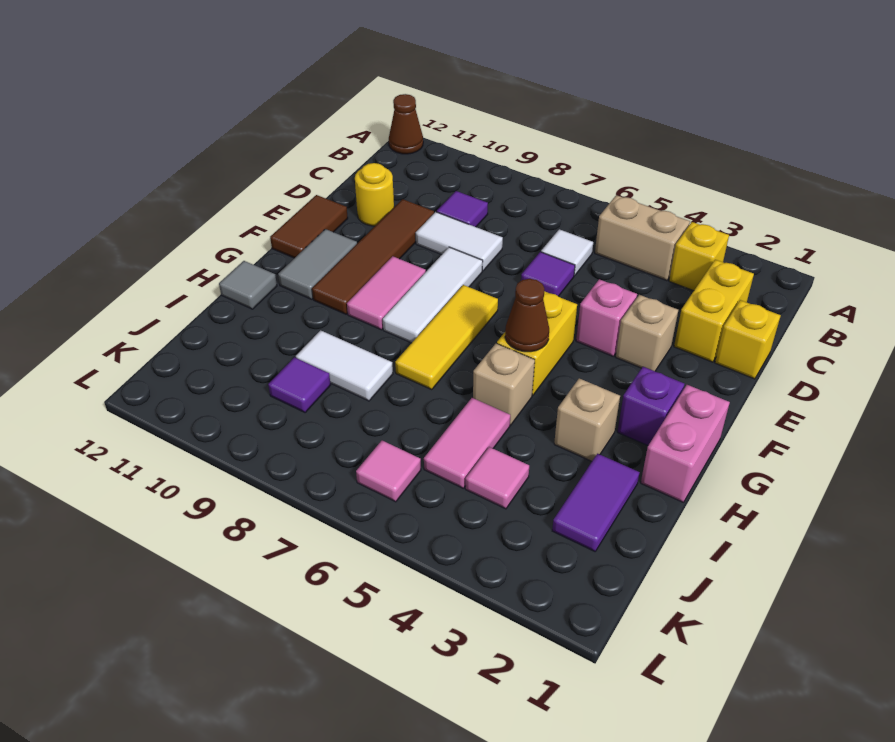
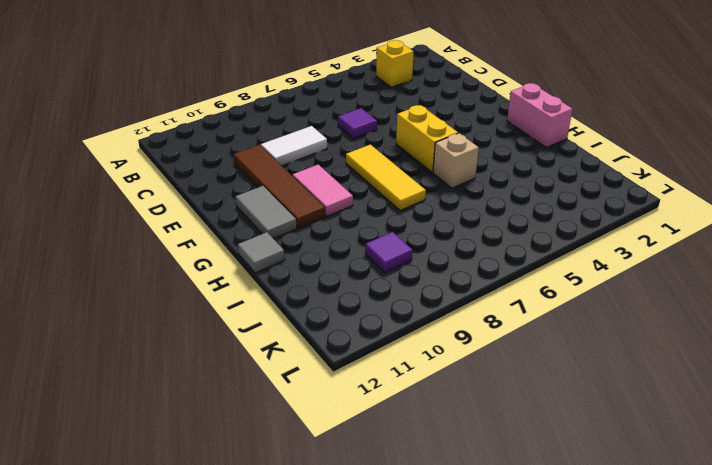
none -> brown 1x1 cone [389,94,423,154]
none -> tan 1x2 brick [595,195,690,281]
none -> yellow 1x2 brick [674,260,754,362]
none -> white 1x1 tile [541,229,593,276]

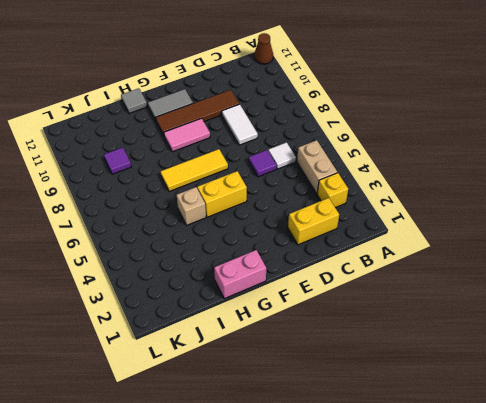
none -> purple 1x1 tile [437,191,488,227]
none -> yellow 1x1 brick [715,300,781,379]
none -> yellow 1x1 round brick [355,163,394,226]
none -> tan 1x1 brick [616,295,678,371]

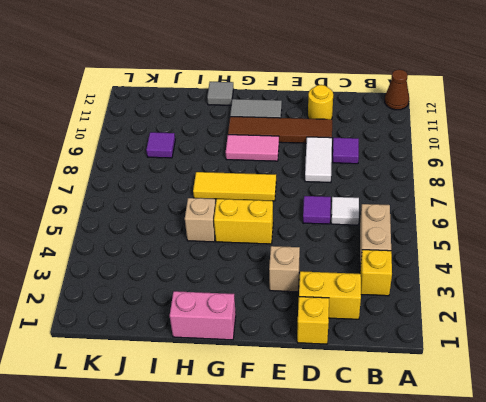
none -> pink 1x1 brick [576,279,637,357]
none -> white 1x3 tile [383,247,483,343]
none -> brown 1x2 tile [270,195,348,258]
none -> purple 1x1 brick [618,367,684,445]

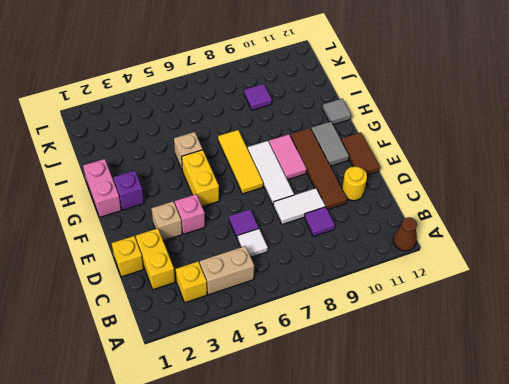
none -> tan 1x1 brick [554,378,620,461]
none -> purple 1x2 tile [552,454,640,551]
none -> pink 1x2 tile [424,398,510,488]
none -> white 1x2 tile [296,330,393,401]

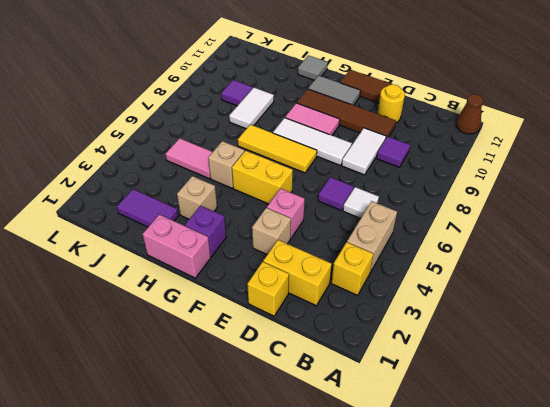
none -> pink 1x1 tile [465,447,529,509]
none -> pink 1x1 tile [356,441,421,502]
none -> brown 1x1 cone [505,279,549,352]

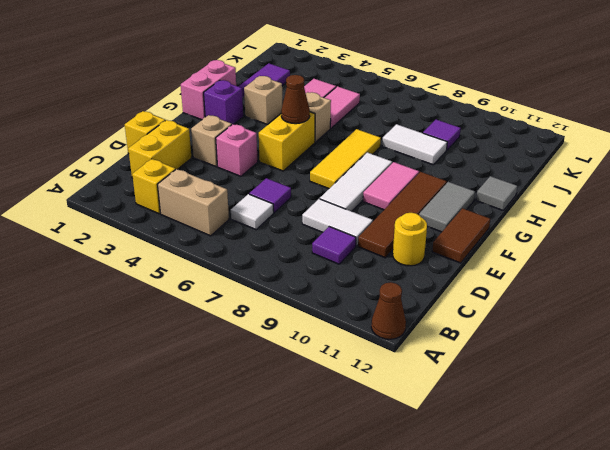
none -> pink 1x1 tile [356,441,421,502]

